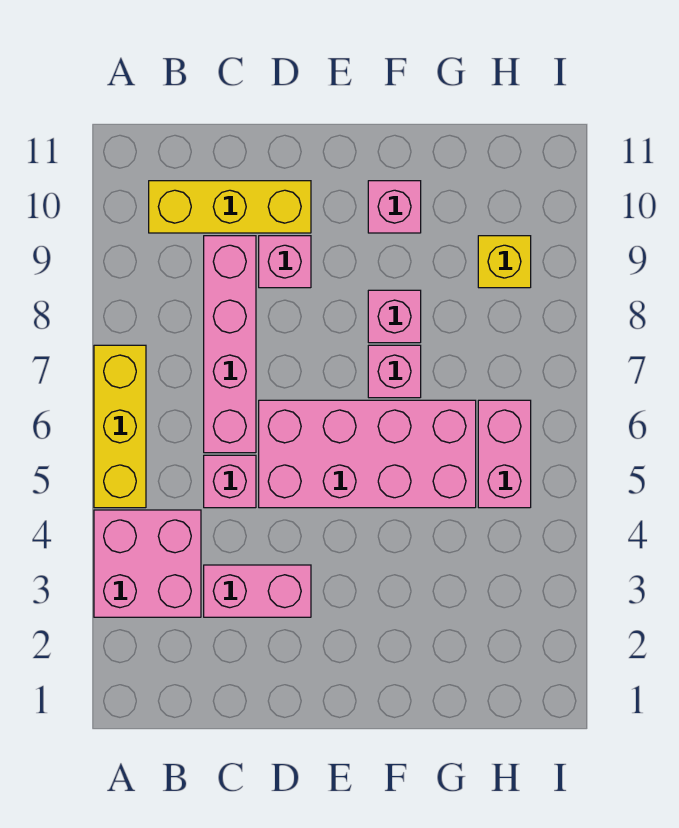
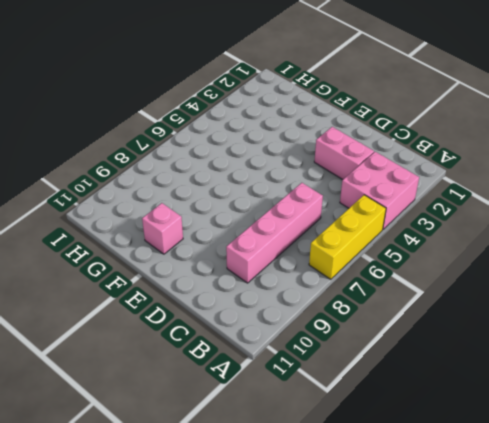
none -> yellow 1x3 brick [149,181,311,233]
none -> pink 1x1 brick [204,455,256,508]
none -> pink 2x4 brick [259,400,476,508]

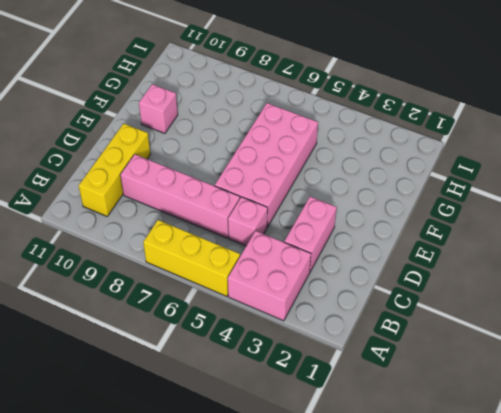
none -> pink 1x1 brick [259,236,311,288]
none -> pink 1x1 brick [368,345,421,398]
none -> pink 1x1 brick [368,290,421,343]

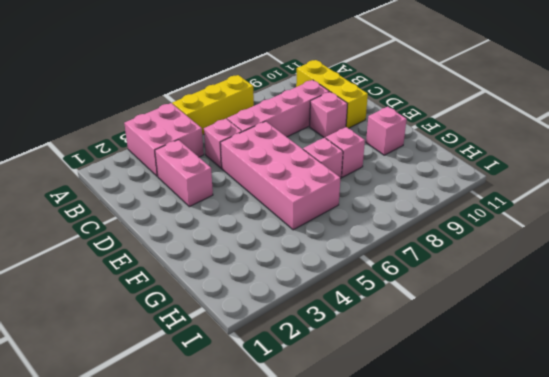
none -> pink 1x2 brick [478,400,531,508]
none -> yellow 1x1 brick [478,236,531,288]

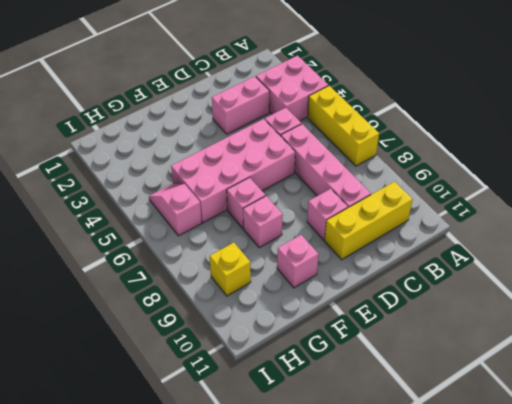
pink 1x2 slope [149,184,202,236] -> pink 1x2 brick [478,400,531,508]

